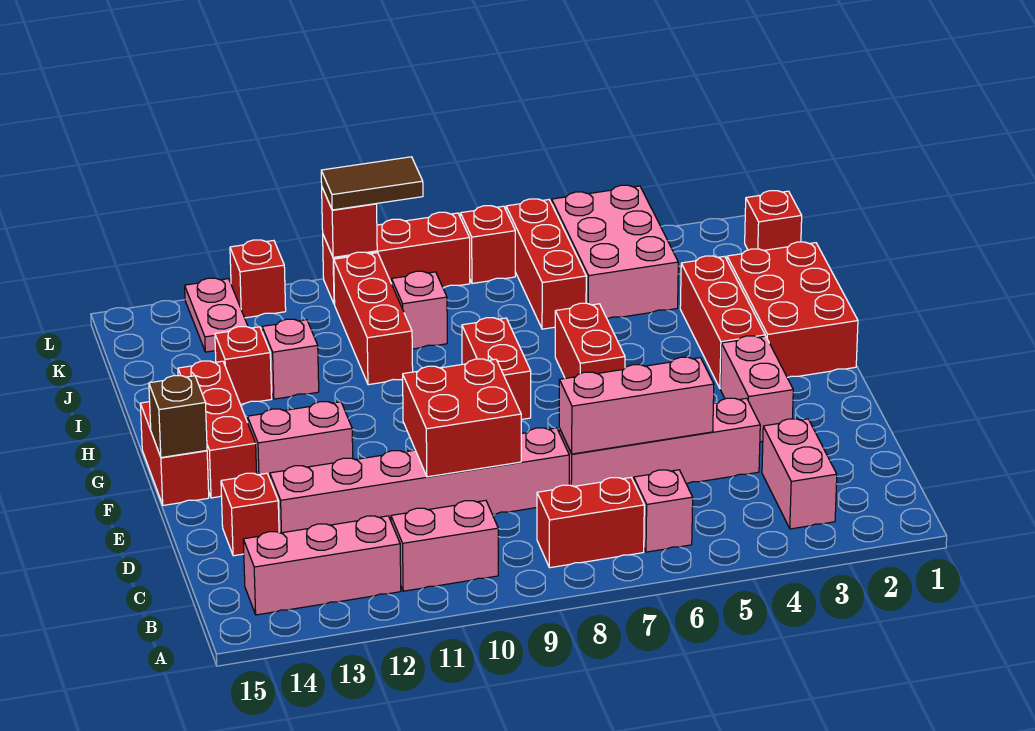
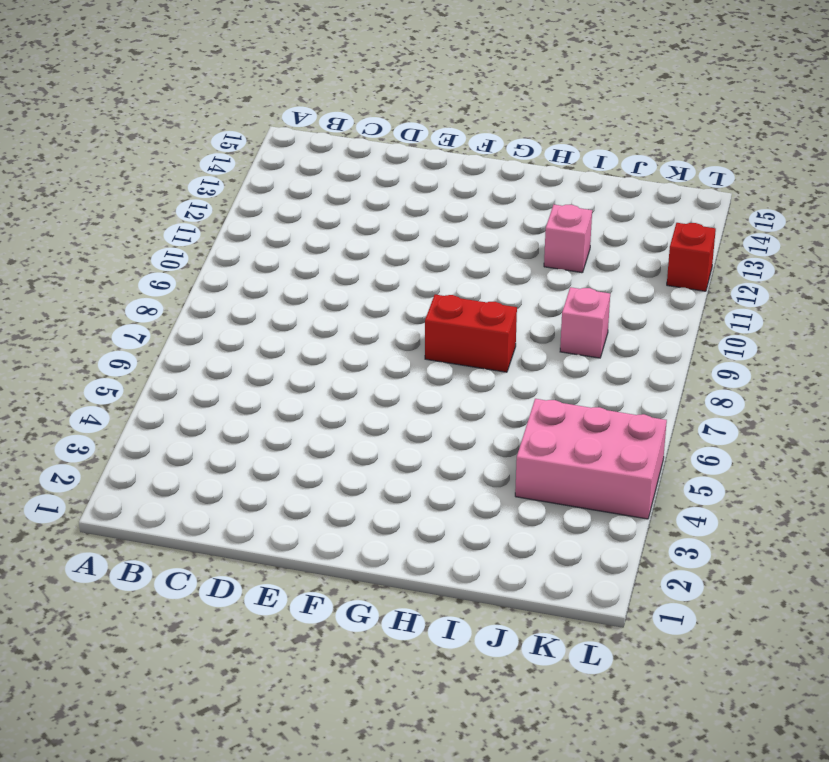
none -> pink 1x2 brick [762,419,837,529]
none -> pink 1x1 brick [634,470,693,552]
none -> red 1x2 brick [537,478,644,568]
none -> pink 1x2 brick [391,500,498,591]

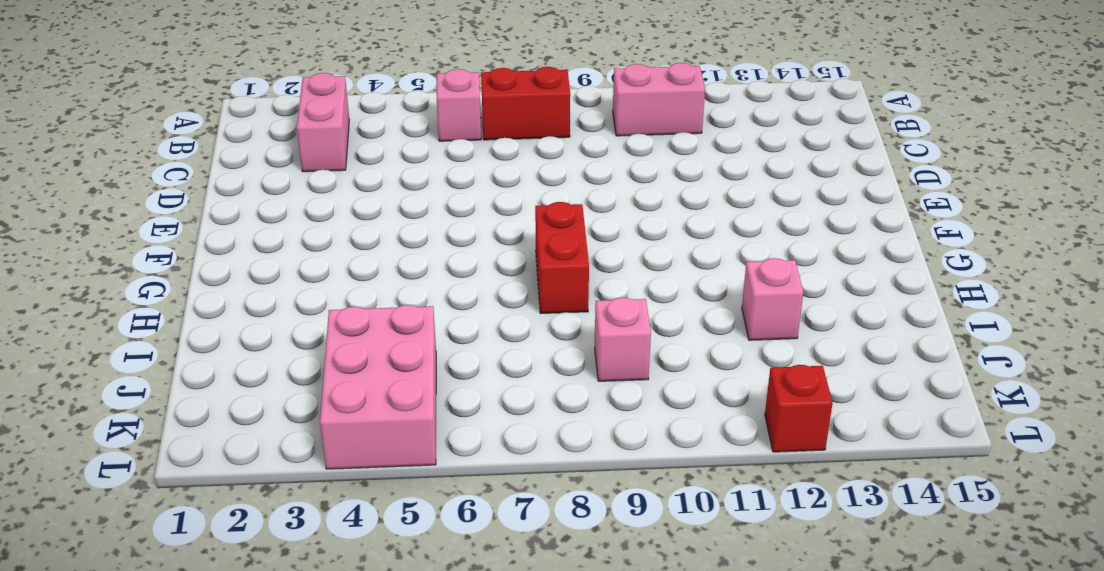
none -> pink 1x3 brick [243,516,401,615]
none -> pink 1x4 brick [559,398,760,486]
none -> pink 1x6 brick [270,428,569,533]
none -> red 1x1 brick [221,473,279,556]

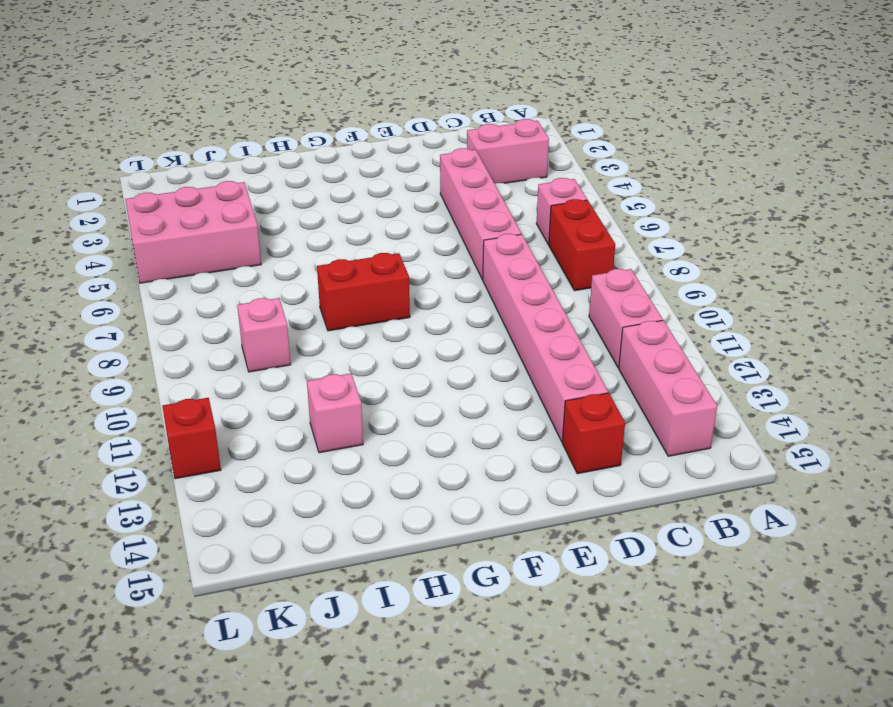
none -> pink 1x2 brick [720,336,793,442]
none -> pink 1x2 brick [247,402,353,478]
none -> red 1x3 brick [178,361,257,498]
none -> red 1x2 brick [140,402,209,505]

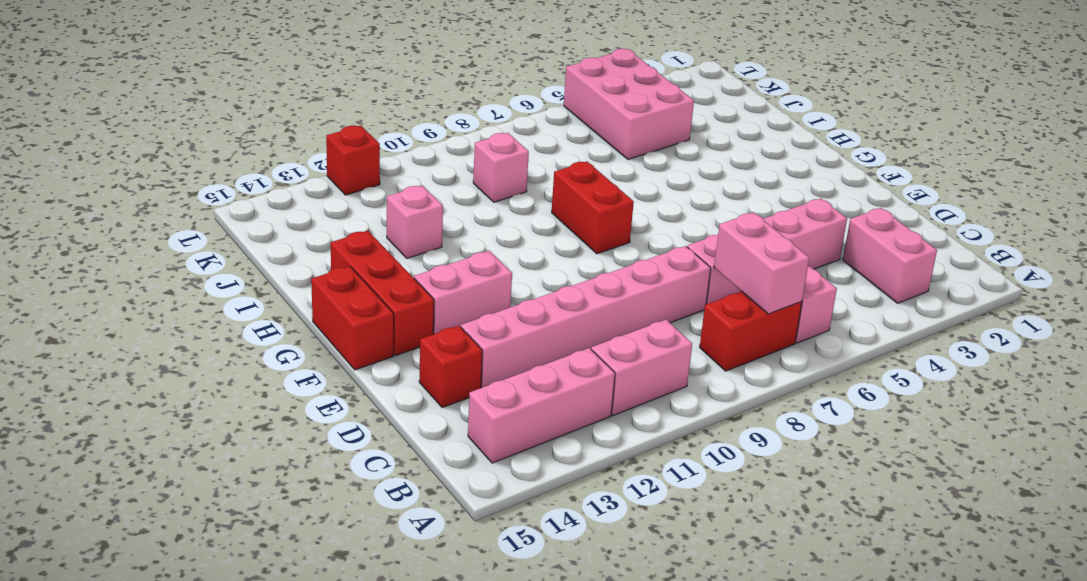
pink 1x2 brick [714,212,809,314] -> pink 1x2 brick moved to [720,336,793,442]
none -> red 2x3 brick [727,242,858,378]
none -> red 1x3 brick [680,256,765,388]
none -> red 1x2 brick [555,303,625,378]
none -> red 1x3 brick [334,252,413,385]

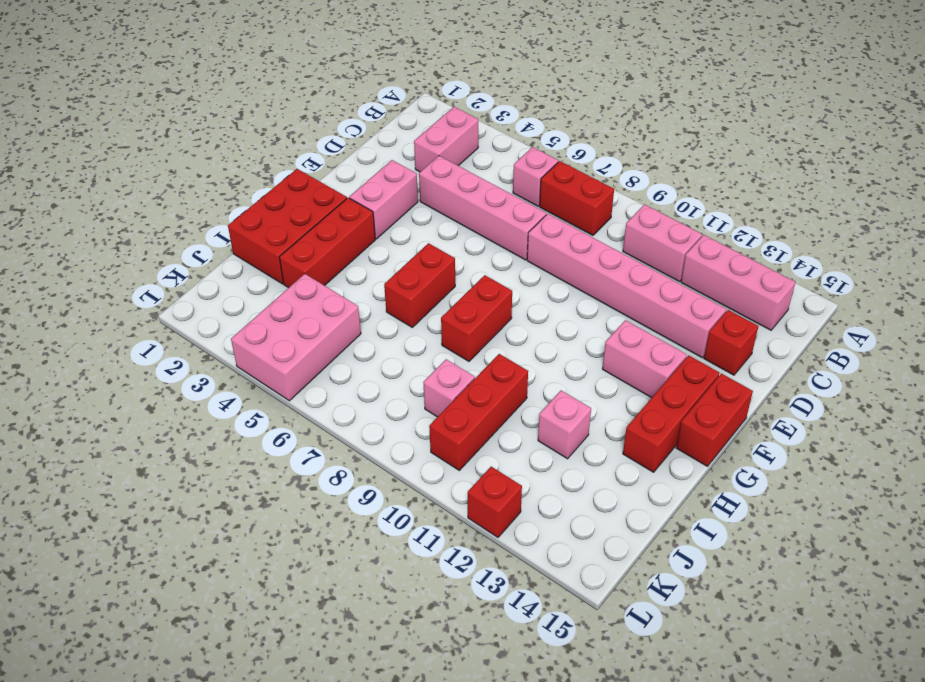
none -> red 1x1 brick [215,327,272,404]
none -> red 1x3 brick [506,199,586,329]
none -> red 1x1 brick [745,191,802,250]
none -> pink 1x2 plate [185,278,248,352]

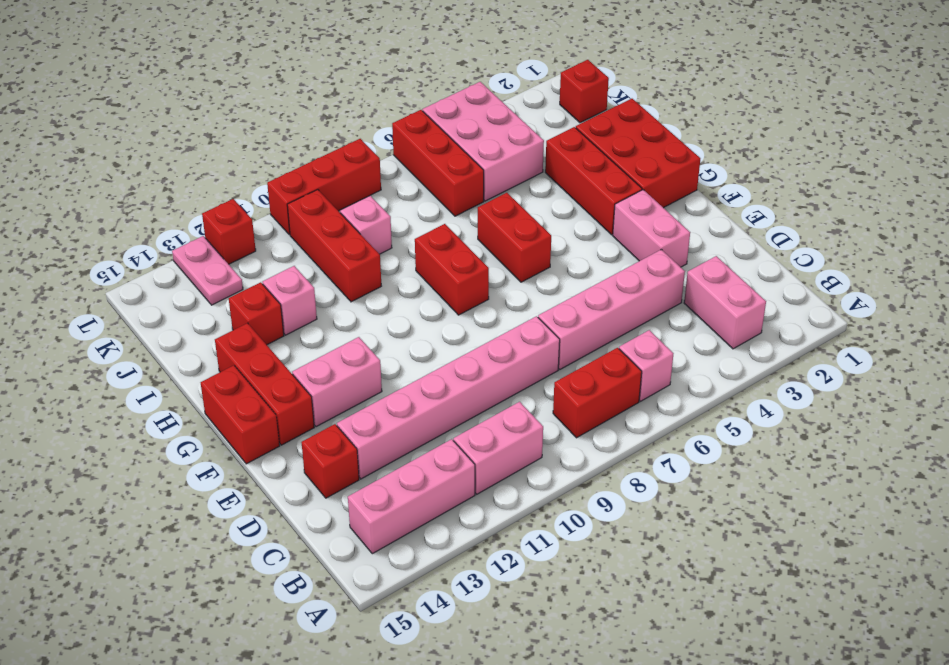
none -> red 1x1 brick [460,206,515,284]
none -> pink 1x3 brick [559,357,714,454]
none -> red 2x2 brick [403,359,521,477]
none -> brown 1x1 brick [149,376,207,458]

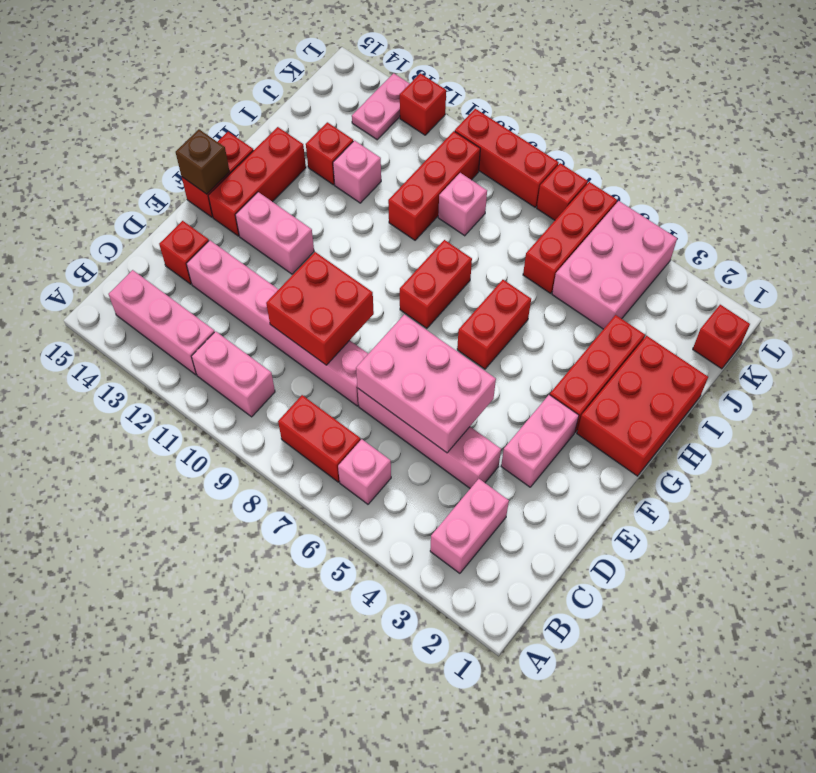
pink 2x3 brick [356,314,496,453] -> pink 1x3 brick [559,357,714,454]
none -> red 1x1 brick [322,188,377,257]
none -> brown 1x2 tile [321,157,423,210]

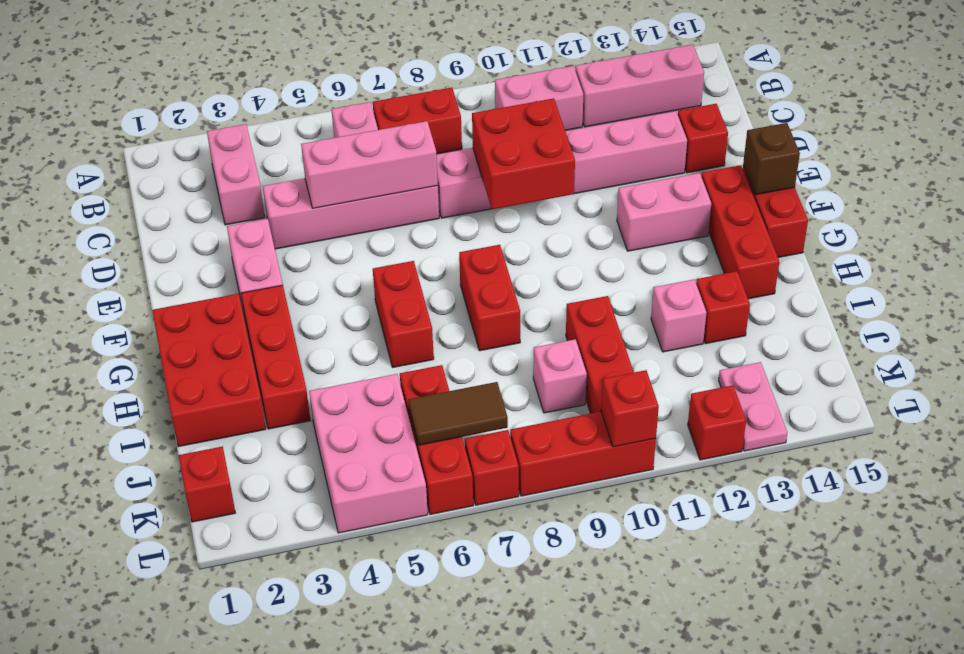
brown 1x2 tile [408,382,508,445] -> brown 1x2 tile moved to [321,157,423,210]

